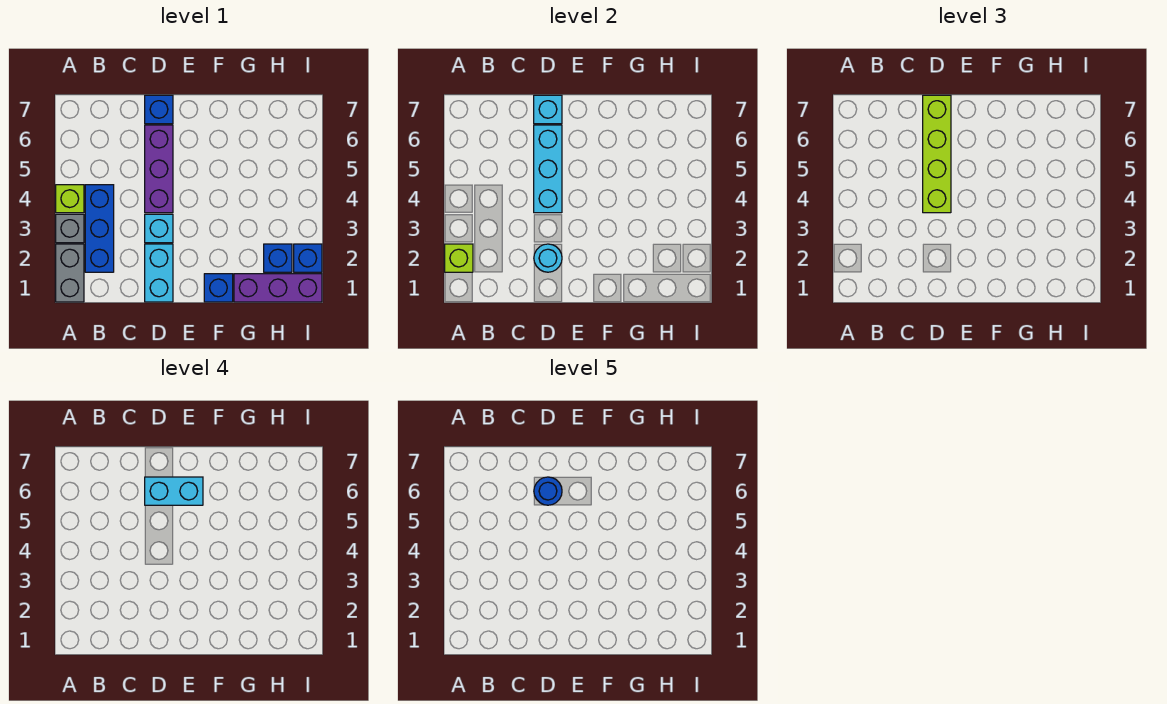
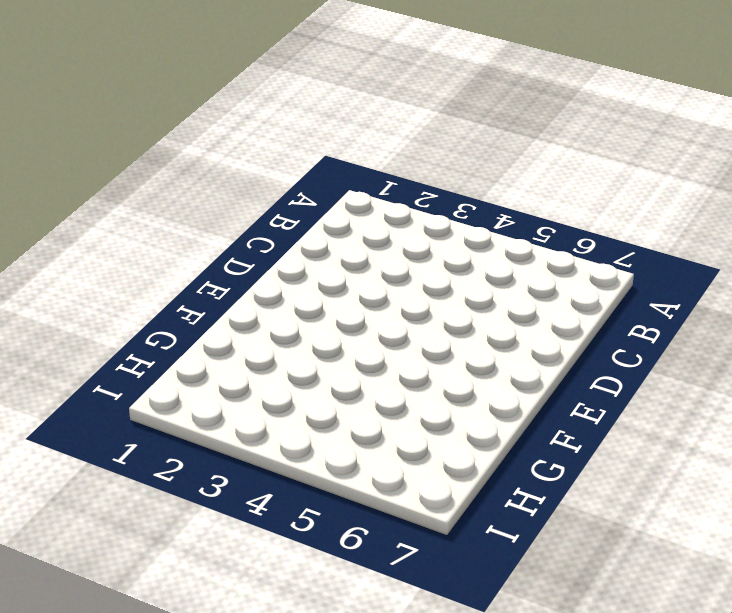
none -> grey 1x2 brick [56,244,84,302]
none -> grey 1x1 brick [56,214,84,243]
none -> lime 1x1 brick [56,185,84,213]

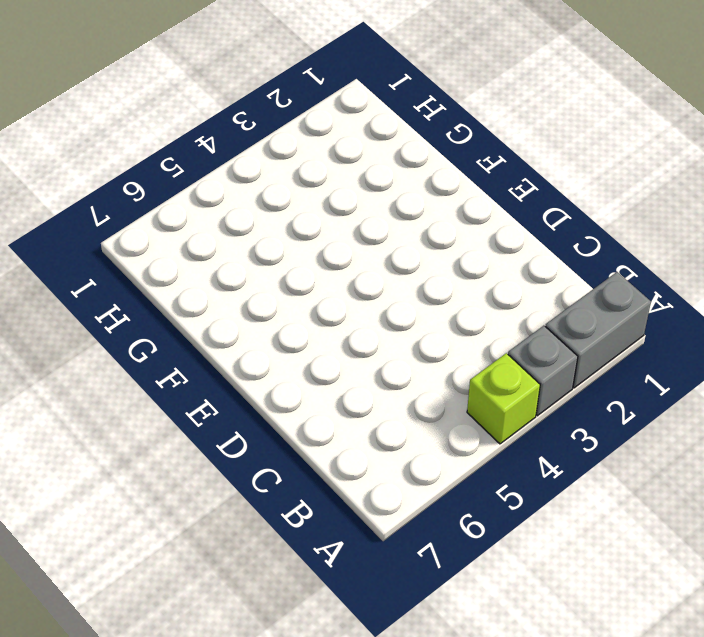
none -> blue 1x3 brick [85,185,114,272]
none -> cyan 1x2 brick [145,244,173,302]
none -> cyan 1x1 brick [145,214,173,243]

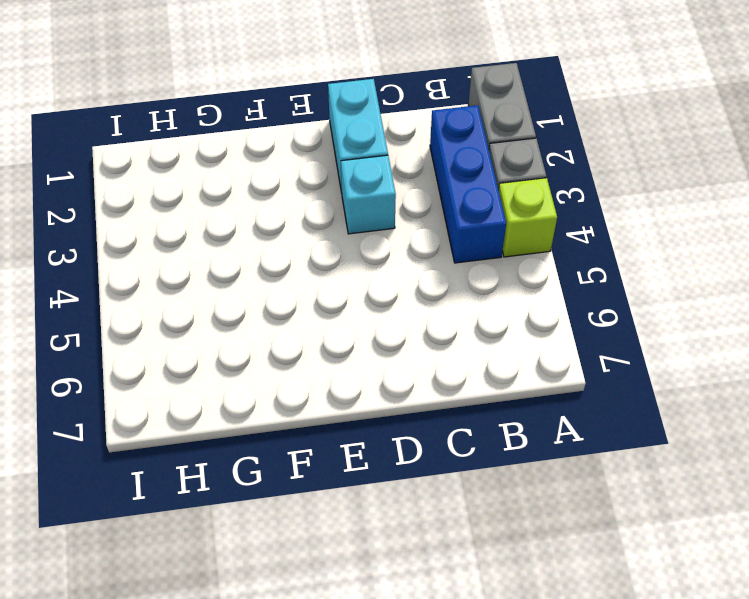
none -> purple 1x3 brick [145,125,173,213]
none -> blue 1x1 brick [145,95,173,124]
none -> blue 1x1 brick [204,274,233,302]

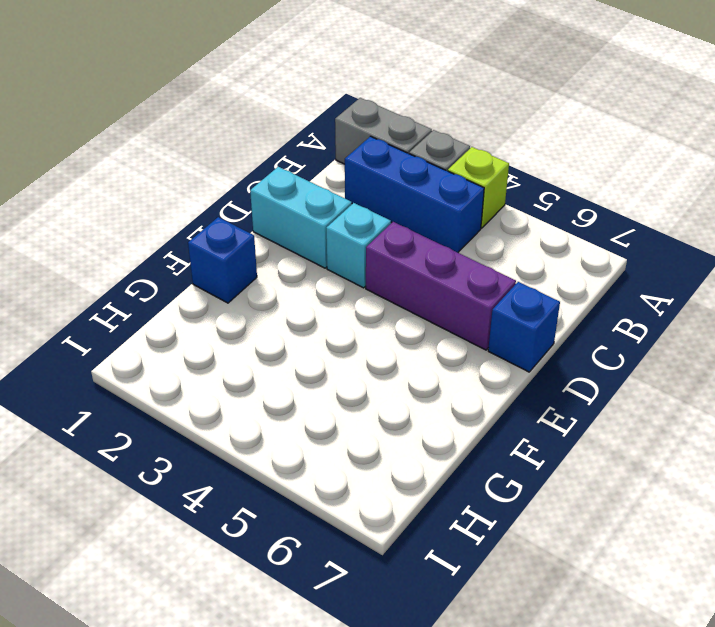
none -> purple 1x3 brick [234,274,322,302]
none -> blue 1x1 brick [264,244,292,272]
none -> blue 1x1 brick [294,244,322,272]

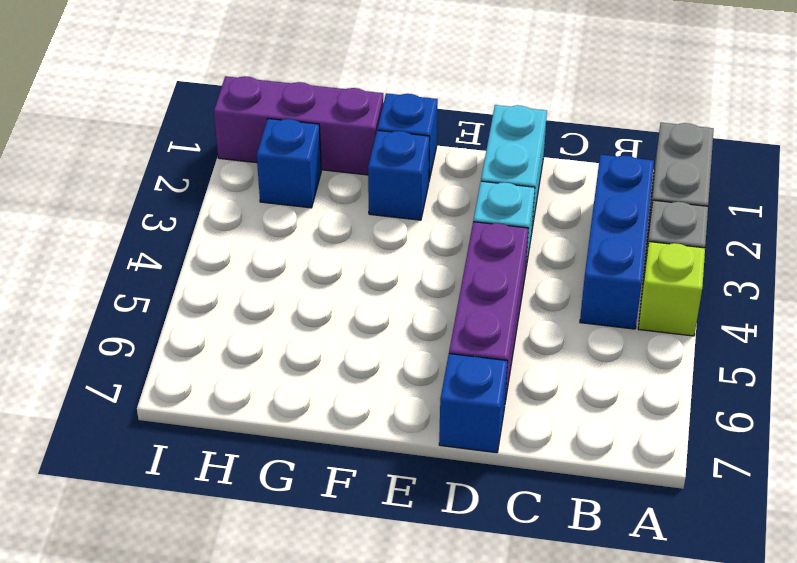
blue 1x1 brick [368,130,430,220] -> blue 1x1 brick moved to [294,244,322,272]
none -> lime 1x1 brick [445,244,473,272]
none -> cyan 1x1 round brick [534,244,562,272]
none -> cyan 1x3 brick [534,125,562,213]

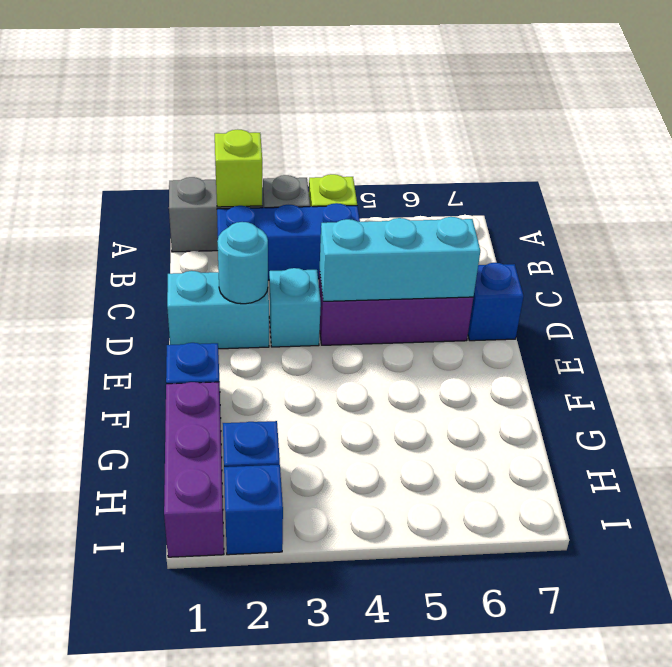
none -> cyan 1x1 brick [534,95,562,124]
none -> lime 1x4 brick [923,95,951,213]
none -> cyan 1x2 brick [145,477,203,505]

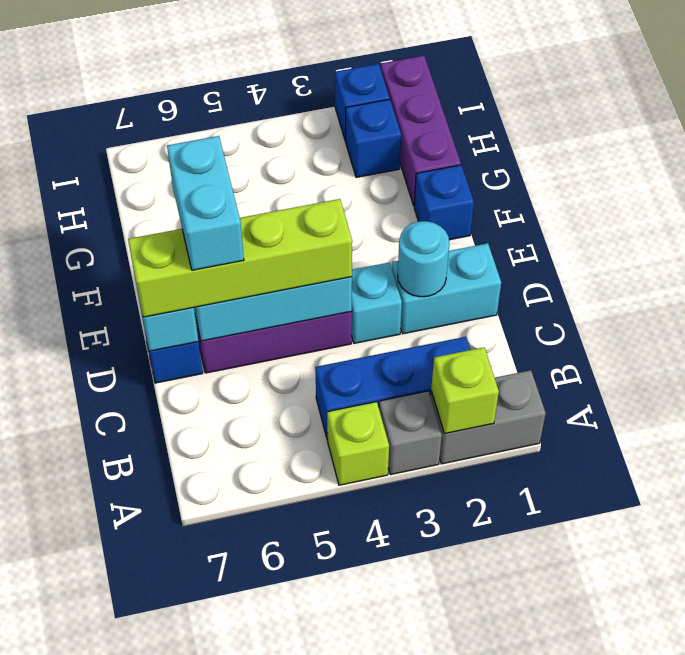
none -> blue 1x1 round brick [534,477,562,505]

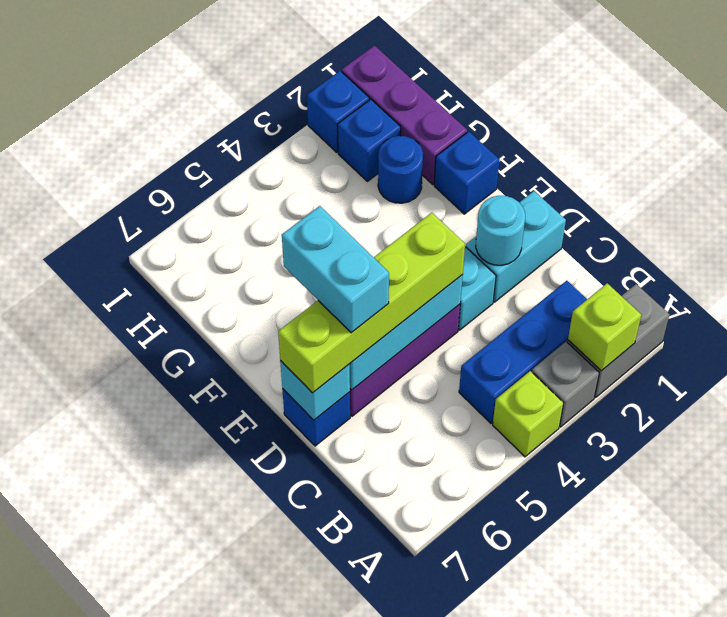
blue 1x1 round brick [378,136,423,203] -> blue 1x1 round brick moved to [534,477,562,505]

